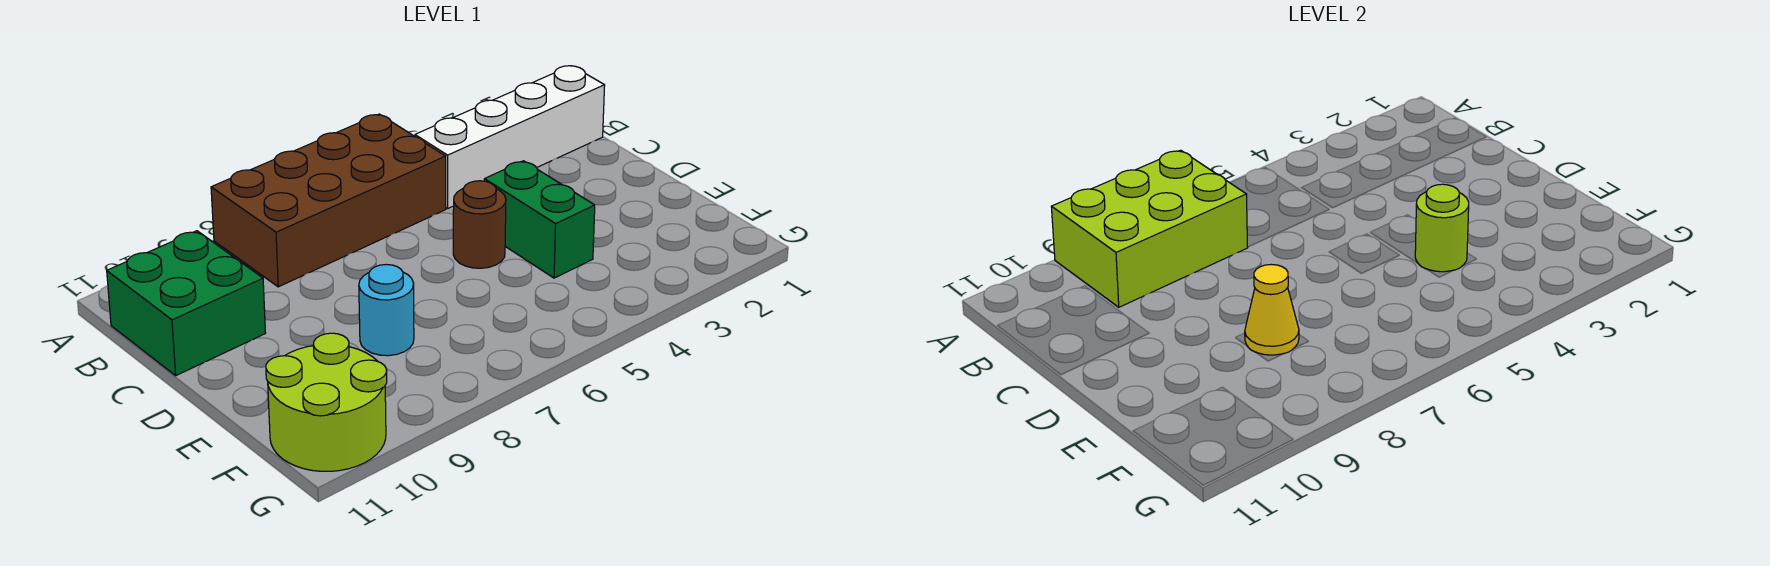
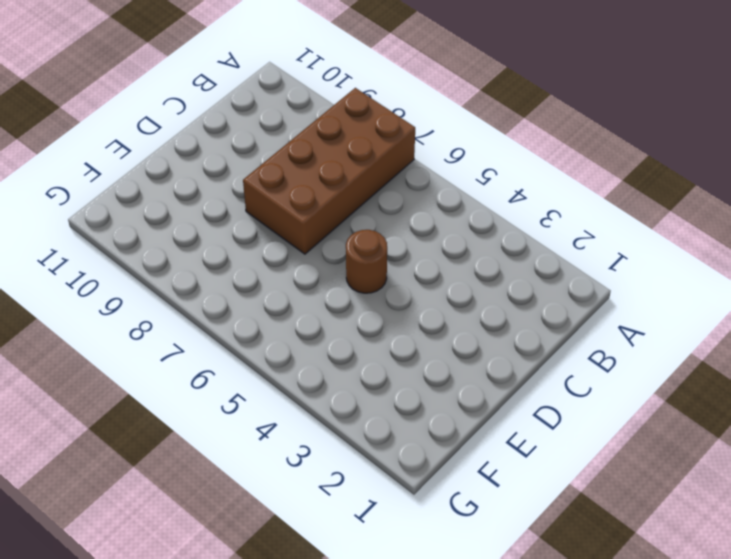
brown 2x4 brick [243,88,415,254] -> brown 2x4 brick turned to [211,114,446,287]
none -> white 1x4 brick [415,66,605,209]
none -> green 2x2 brick [107,231,265,376]

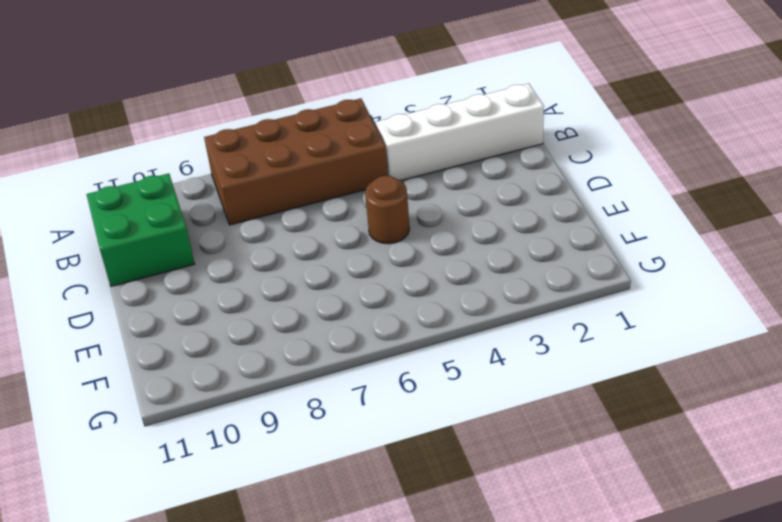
none -> green 1x2 brick [484,161,595,278]
none -> cyan 1x1 round brick [359,264,414,356]

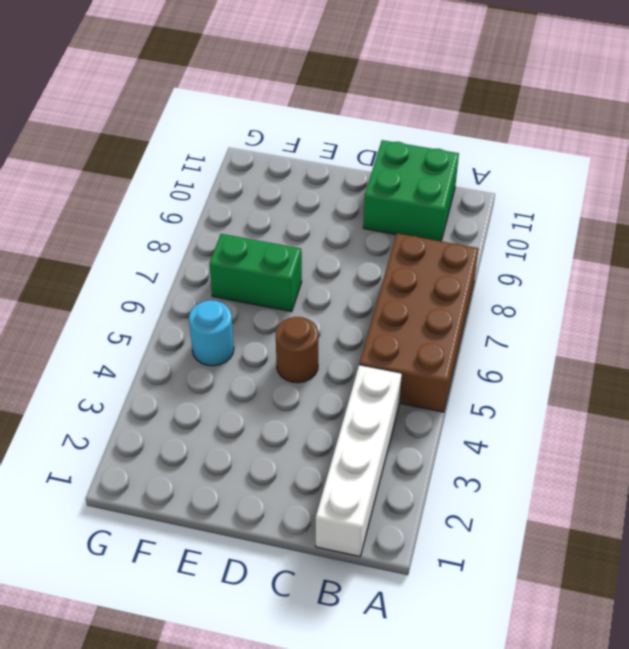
green 1x2 brick [209,234,302,312] -> green 1x2 brick moved to [484,161,595,278]
cyan 1x1 round brick [189,300,234,366] -> cyan 1x1 round brick moved to [359,264,414,356]
none -> lime 2x2 round brick [266,333,387,471]
none -> lime 2x3 brick [1051,150,1248,307]

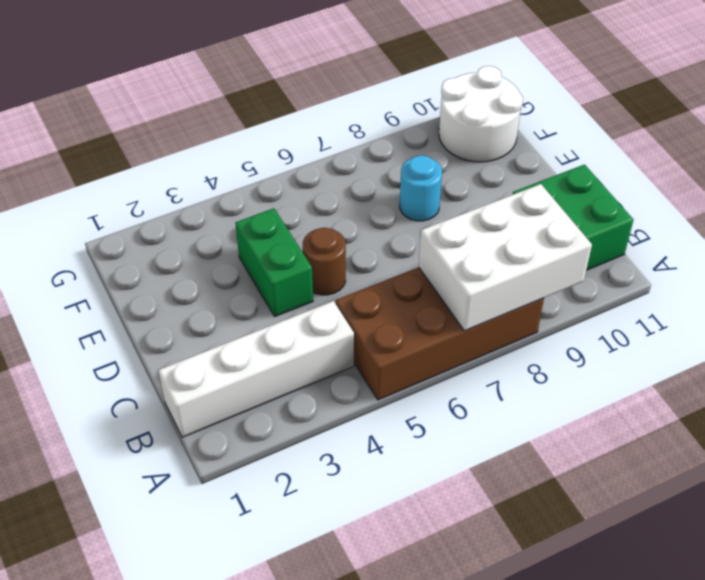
white 2x3 brick [419,184,592,331] -> lime 2x3 brick [1051,150,1248,307]
white 2x2 round brick [439,66,523,162] -> lime 2x2 round brick [266,333,387,471]
none -> lime 1x1 round brick [1415,184,1469,272]
none -> yellow 1x1 cone [1245,264,1299,355]

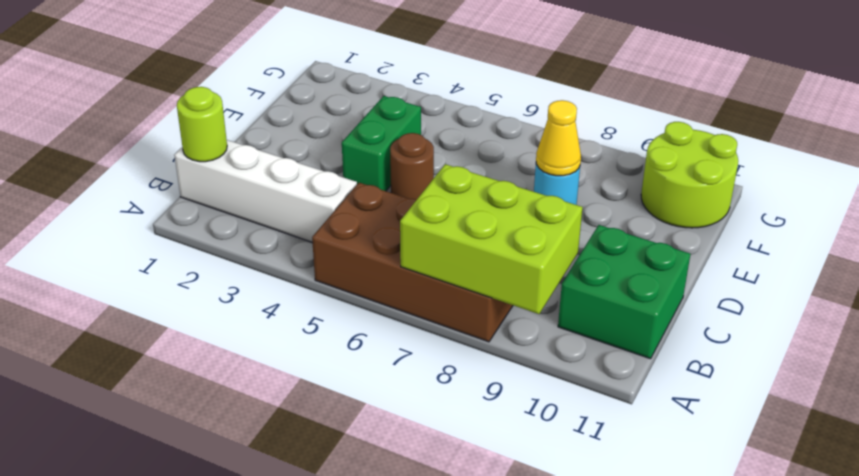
lime 1x1 round brick [177,87,227,162] -> lime 1x1 round brick moved to [1415,184,1469,272]

